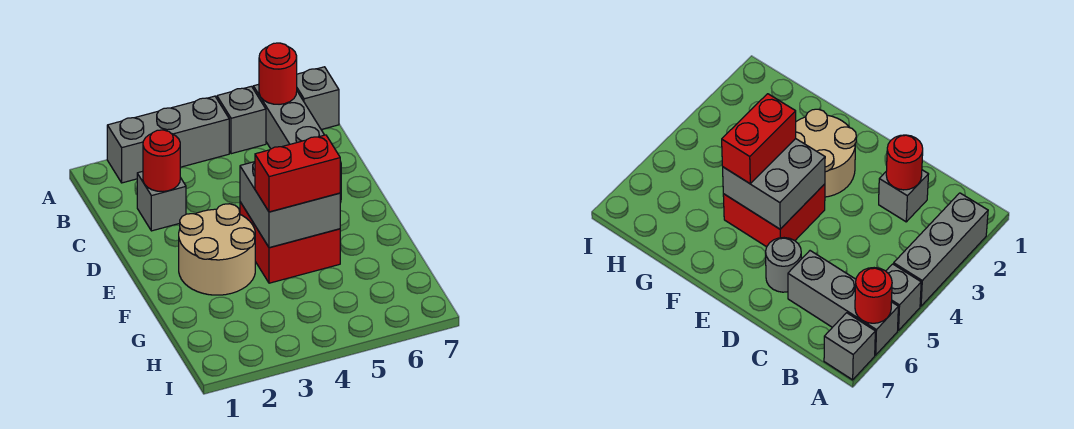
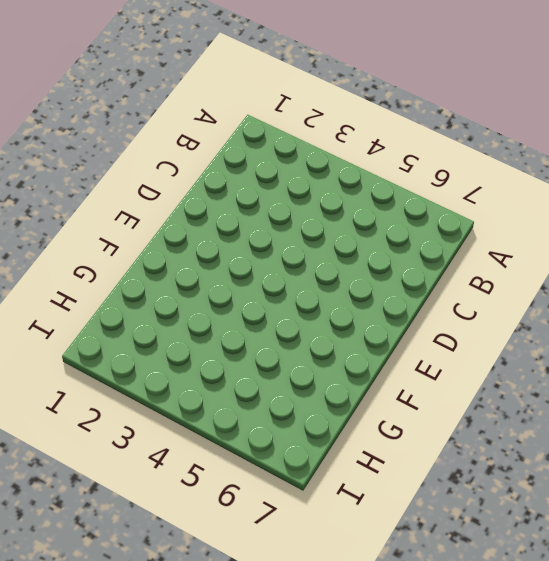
none -> grey 1x3 brick [107,96,229,183]
none -> grey 1x1 brick [217,86,266,154]
none -> grey 1x3 brick [253,84,324,149]

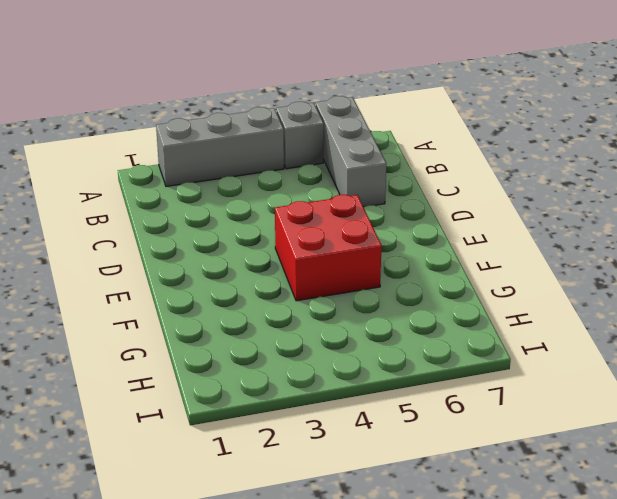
none -> grey 1x1 brick [297,67,339,130]
none -> grey 1x1 brick [137,171,186,231]
none -> grey 1x1 round brick [766,238,801,292]

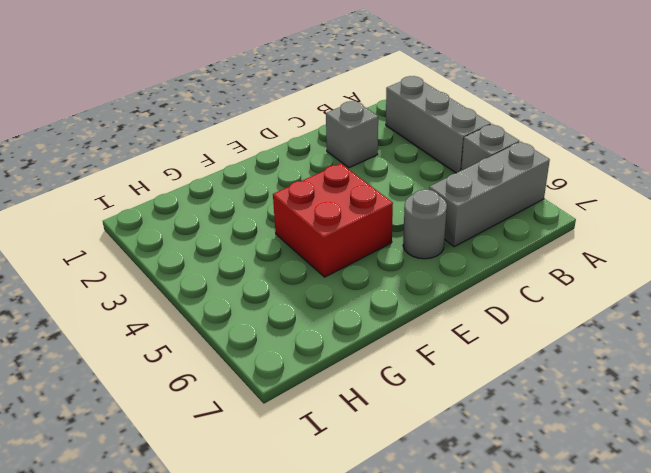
none -> grey 1x1 brick [297,67,339,130]
none -> tan 2x2 round brick [179,204,255,295]
none -> red 1x1 round brick [259,43,297,104]

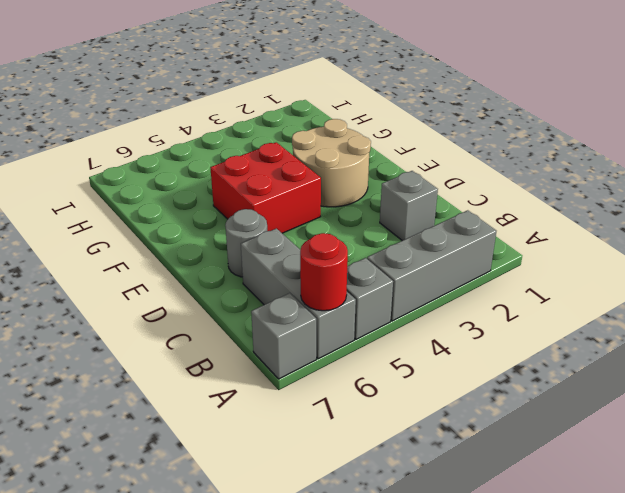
none -> red 1x1 round brick [143,130,180,192]
none -> grey 2x2 brick [240,162,340,248]
none -> red 1x2 brick [255,135,340,212]

